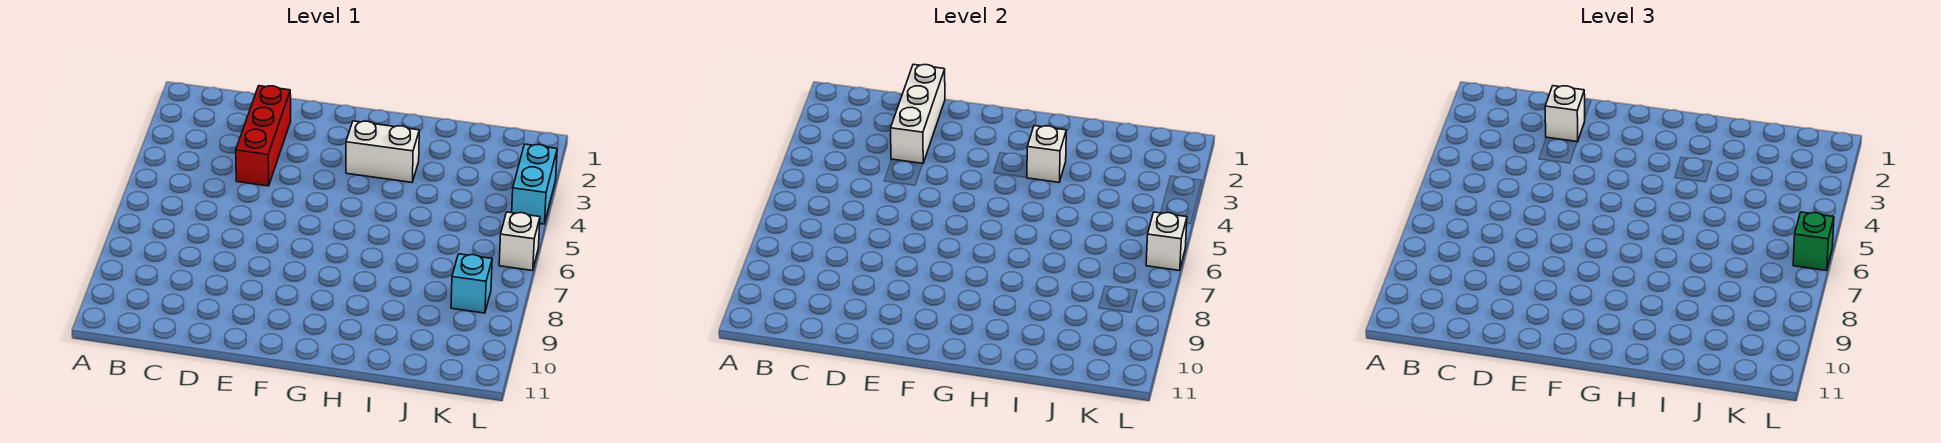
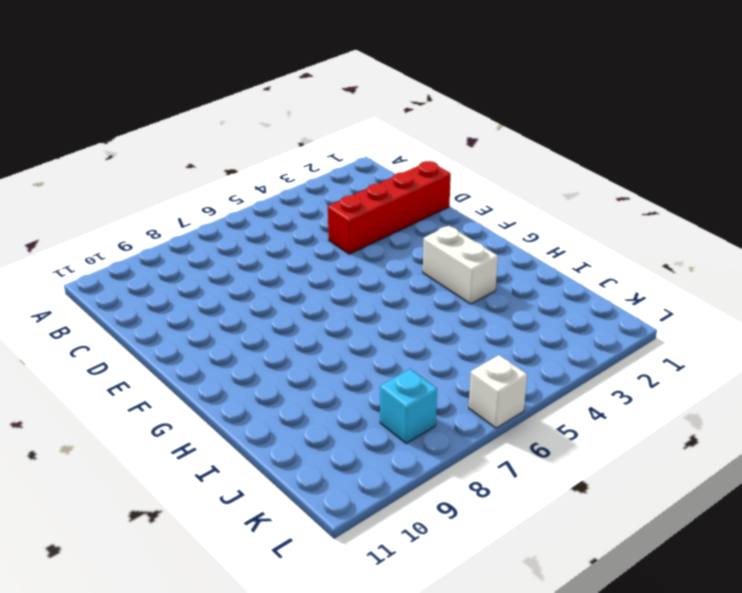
red 1x4 brick [328,161,451,254] -> red 1x3 brick [236,86,291,186]
none -> cyan 1x2 brick [512,144,557,224]
none -> white 1x3 brick [891,64,945,163]

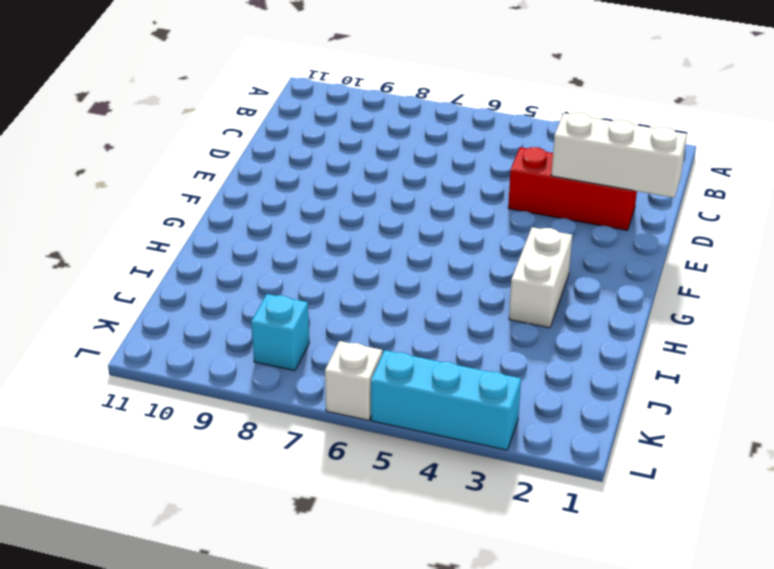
cyan 1x3 brick [371,350,521,450] -> cyan 1x2 brick [512,144,557,224]
none -> white 1x1 brick [1027,126,1066,182]
none -> white 1x1 brick [1146,212,1187,271]

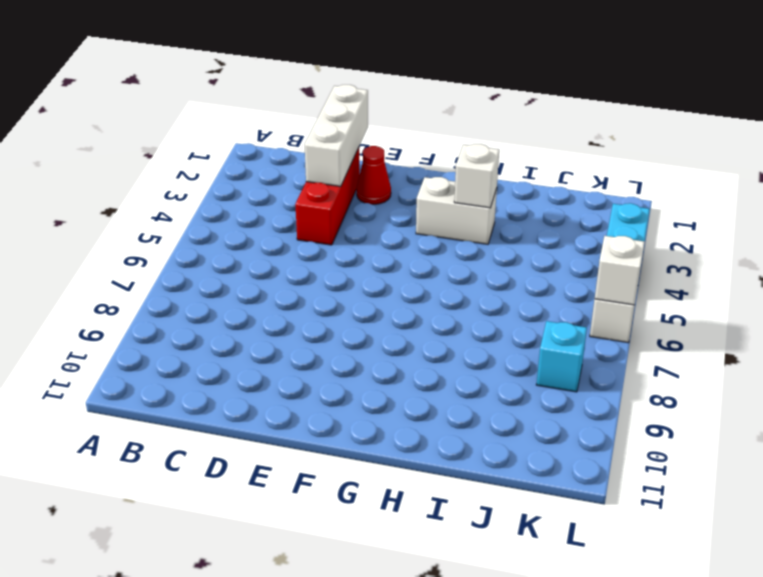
red 1x1 cone [356,146,391,204] -> none
none -> white 1x1 brick [1545,86,1585,142]
none -> green 1x1 brick [1793,212,1834,271]

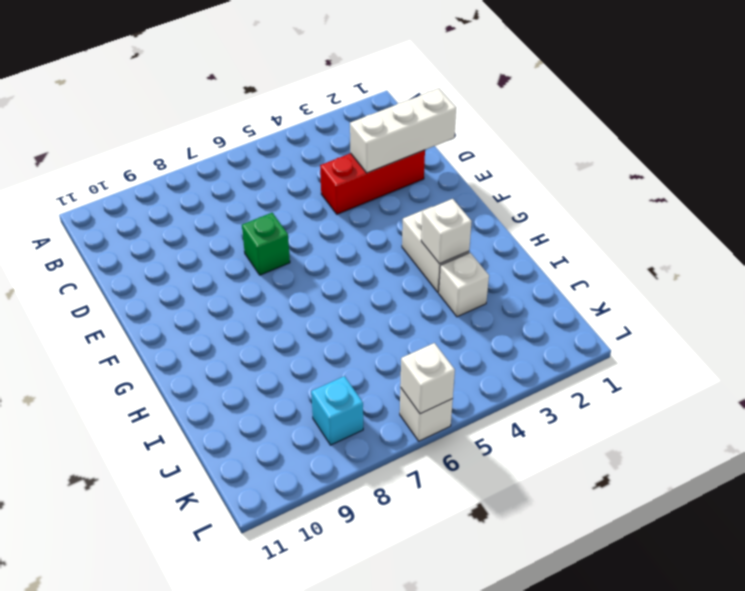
green 1x1 brick [242,213,290,275] -> green 1x1 brick moved to [1793,212,1834,271]
white 1x1 brick [439,253,489,317] -> white 1x1 brick moved to [1545,86,1585,142]
none -> cyan 1x2 brick [512,144,557,224]

